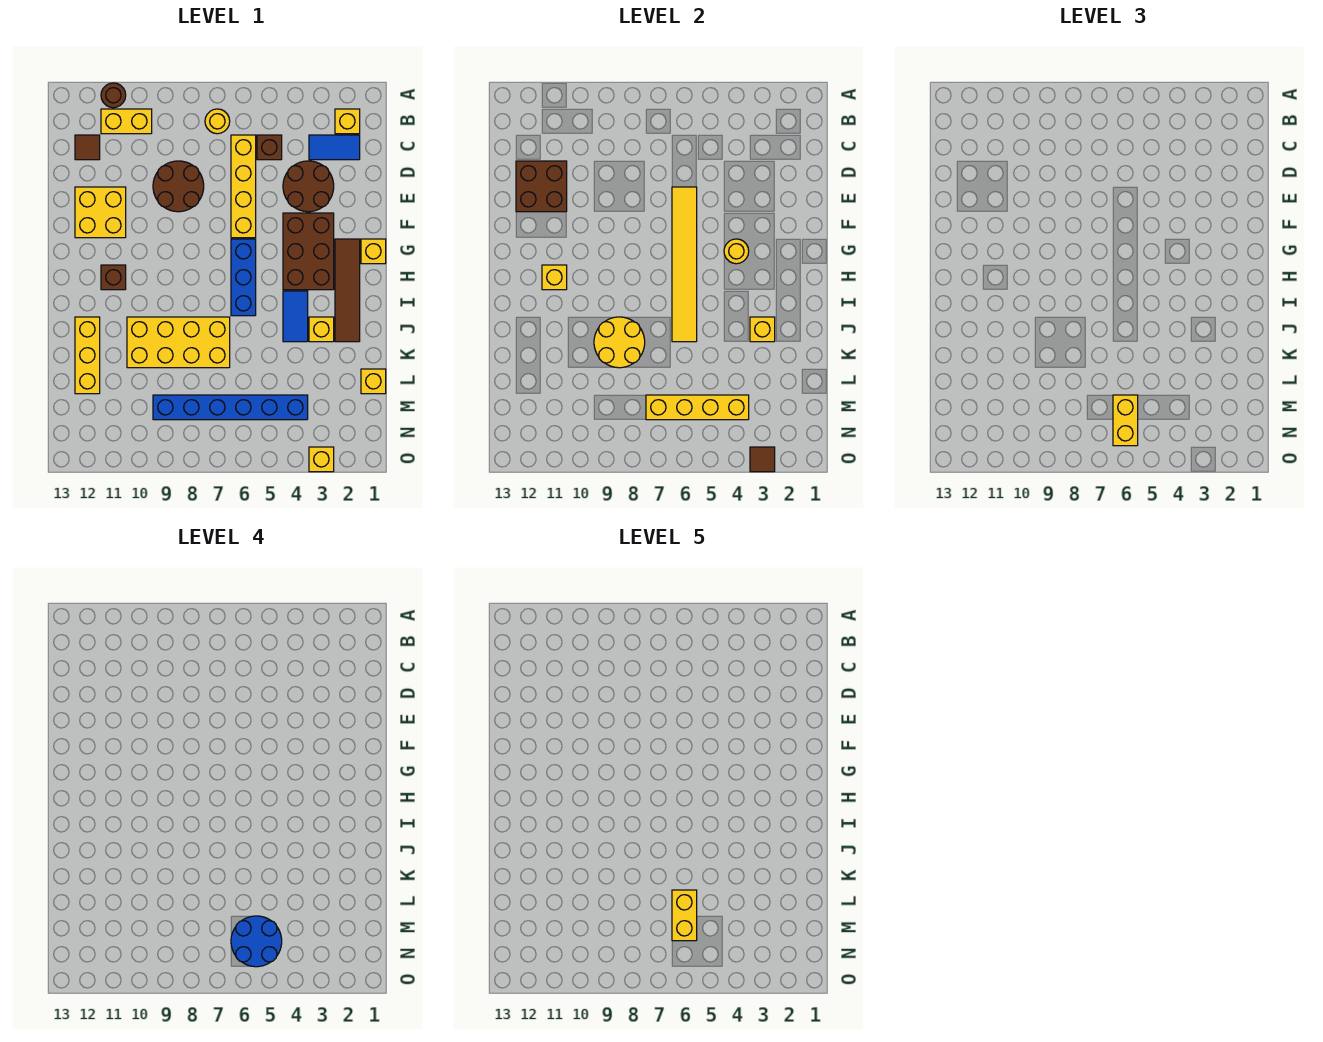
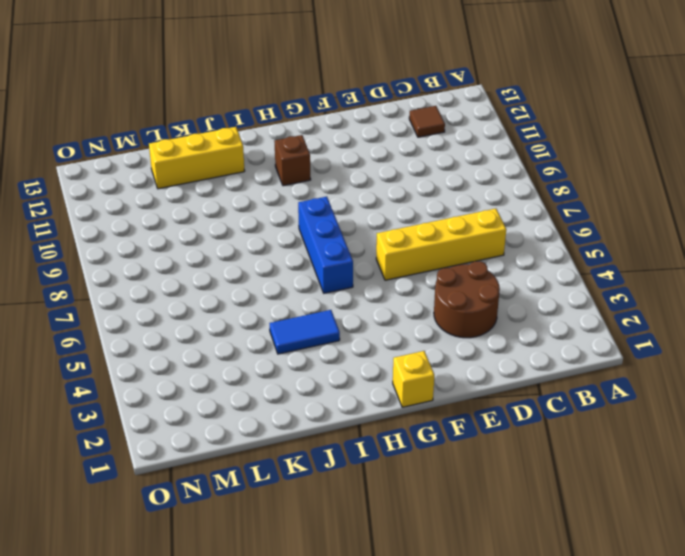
blue 1x3 brick [298,197,353,293] -> blue 1x3 brick turned to [231,239,256,316]
none -> brown 1x1 round brick [101,83,126,108]
none -> yellow 1x1 brick [335,109,360,134]
none -> yellow 1x1 round brick [205,109,230,134]
none -> yellow 1x2 brick [101,109,152,134]

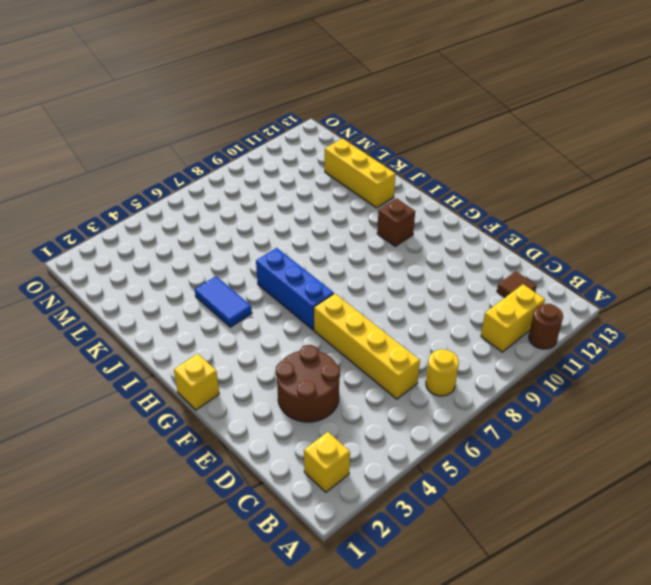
none -> blue 1x2 tile [309,135,360,160]
none -> brown 1x1 brick [257,135,282,160]
none -> brown 2x2 round brick [153,161,204,212]
none -> yellow 2x2 brick [75,187,126,238]

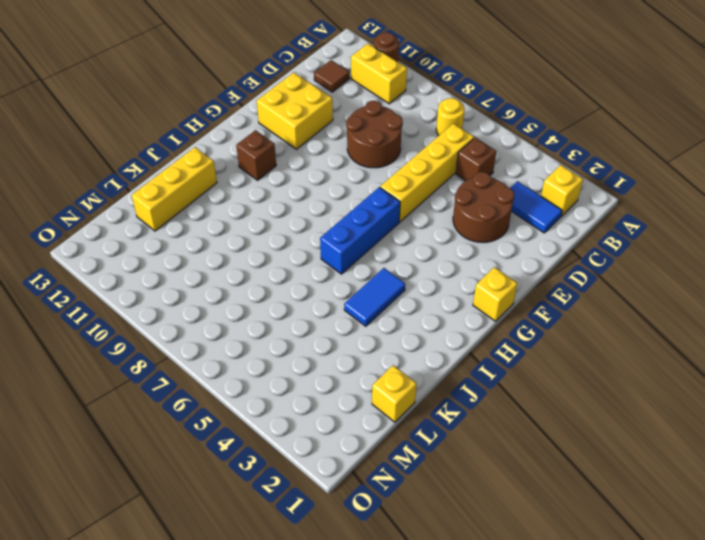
none -> brown 2x3 brick [283,213,334,290]
none -> brown 1x4 tile [335,239,360,342]
none -> yellow 1x1 brick [309,317,334,342]
none -> yellow 2x4 brick [127,317,230,368]

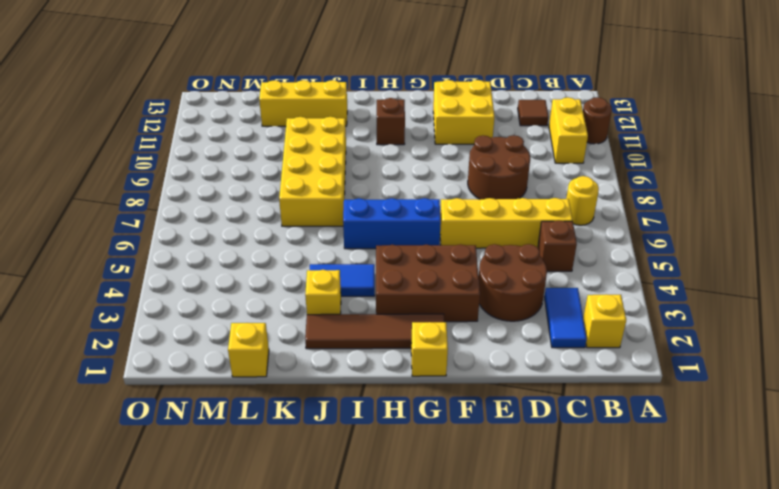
none -> blue 1x6 brick [153,395,308,420]
none -> yellow 1x1 brick [309,447,334,472]
none -> brown 2x2 brick [516,161,567,212]
none -> yellow 1x6 tile [672,187,697,342]

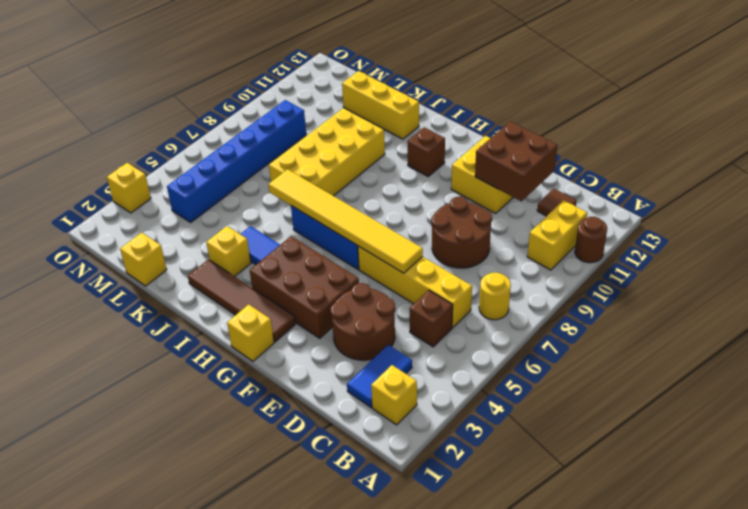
none -> yellow 1x1 round brick [724,239,749,264]
none -> yellow 1x1 brick [542,265,567,290]
none -> yellow 1x1 brick [750,317,775,342]
none -> yellow 2x2 round brick [594,317,645,368]

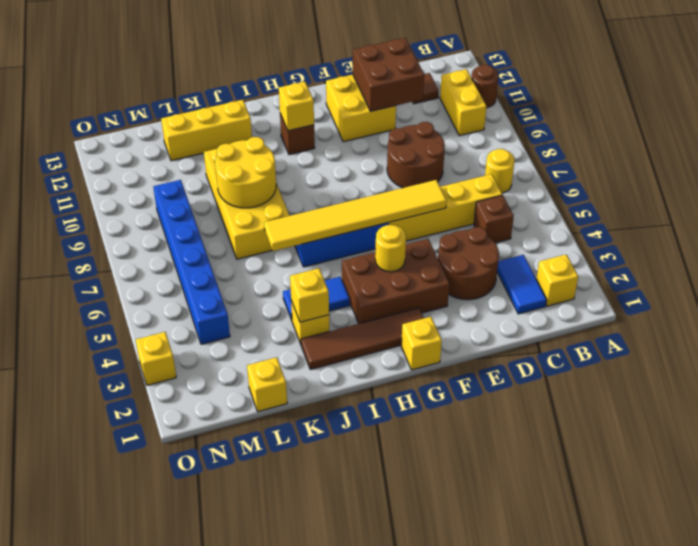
none -> yellow 1x4 brick [646,395,749,420]
none -> brown 1x1 tile [750,447,775,472]
none -> yellow 1x2 brick [1113,395,1138,446]
none -> blue 2x2 round brick [231,916,282,967]

